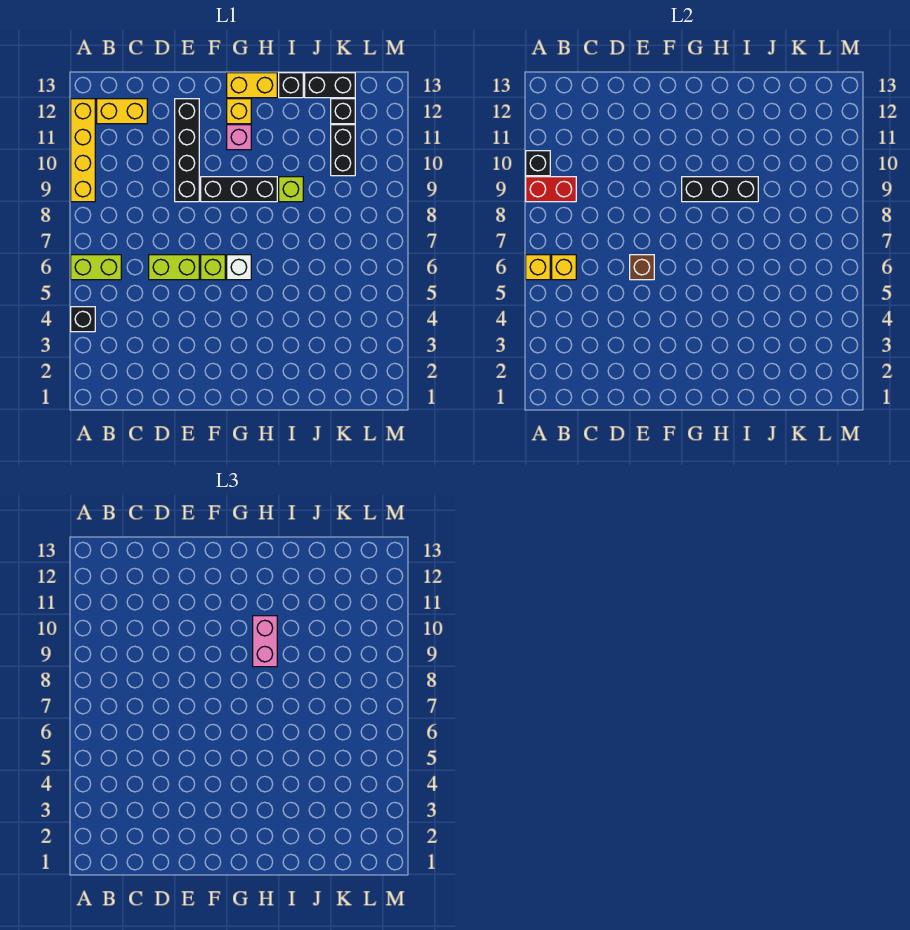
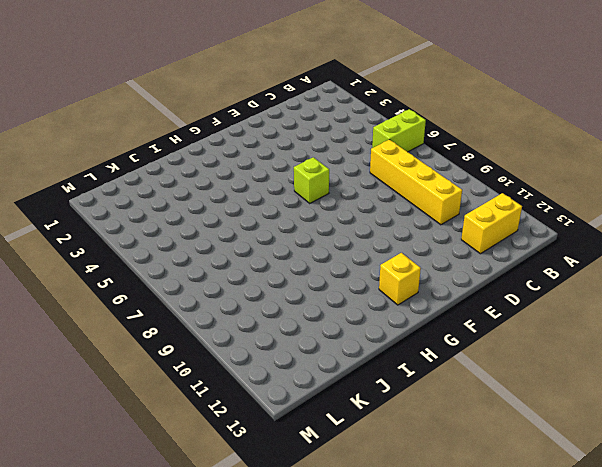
yellow 1x4 brick [370,140,462,225] -> yellow 1x4 brick moved to [71,99,95,202]
none -> black 1x1 brick [71,307,95,332]
none -> lime 1x2 brick [149,255,199,280]
none -> black 1x4 brick [175,99,199,202]

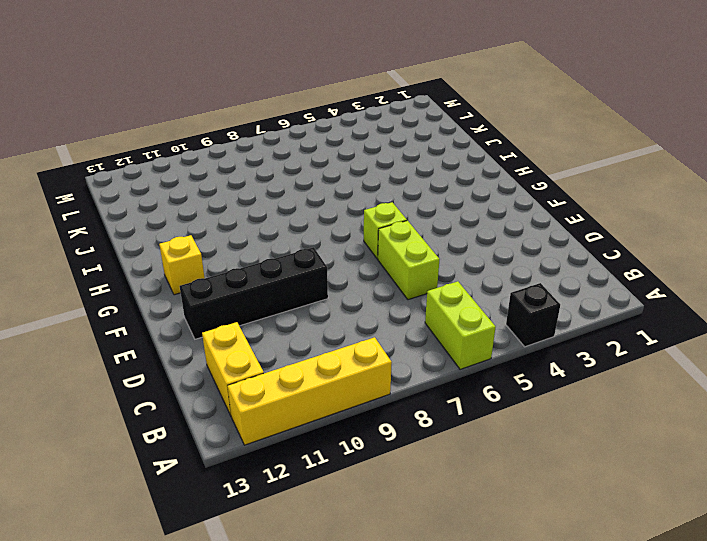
none -> black 1x3 brick [201,177,277,202]
none -> white 1x1 brick [227,255,251,280]
none -> pink 1x1 brick [227,125,251,150]

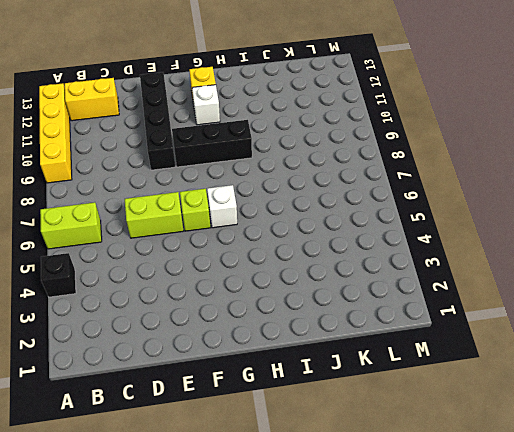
white 1x1 brick [192,85,220,125] -> pink 1x1 brick [227,125,251,150]
none -> yellow 1x2 brick [227,73,277,98]
none -> lime 1x1 brick [279,177,303,202]
none -> black 1x1 brick [279,73,303,98]

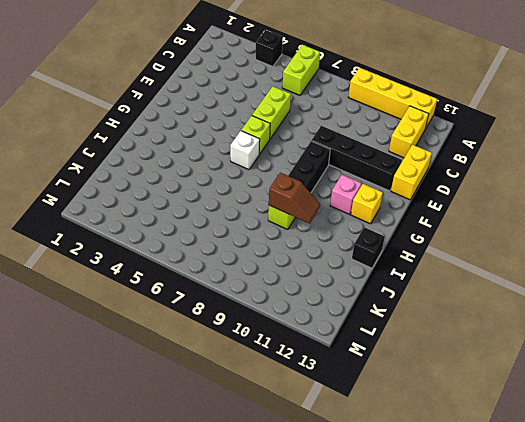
yellow 1x2 brick [391,145,432,200] -> yellow 1x2 brick moved to [227,73,277,98]
brown 1x2 slope [269,173,320,223] -> black 1x3 brick [682,177,758,202]
none -> black 1x2 brick [305,73,355,98]
none -> black 1x2 brick [331,125,355,176]
none -> black 1x1 brick [331,99,355,124]

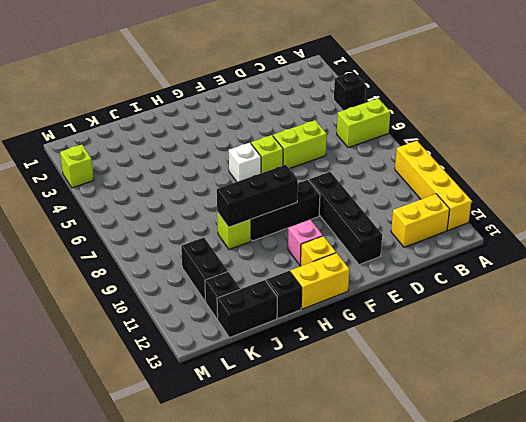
lime 1x1 brick [60,145,94,188] -> none
none -> yellow 1x1 brick [526,255,550,280]
none -> red 1x2 brick [526,177,576,202]
none -> black 1x1 brick [526,151,550,176]

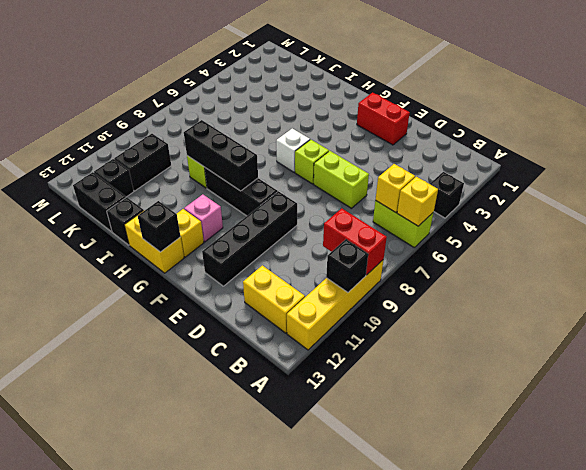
red 1x2 brick [357,93,410,145] -> none
black 1x1 brick [138,201,181,252] -> none
none -> brown 1x1 brick [630,255,654,280]
none -> pink 1x2 brick [253,616,277,667]

